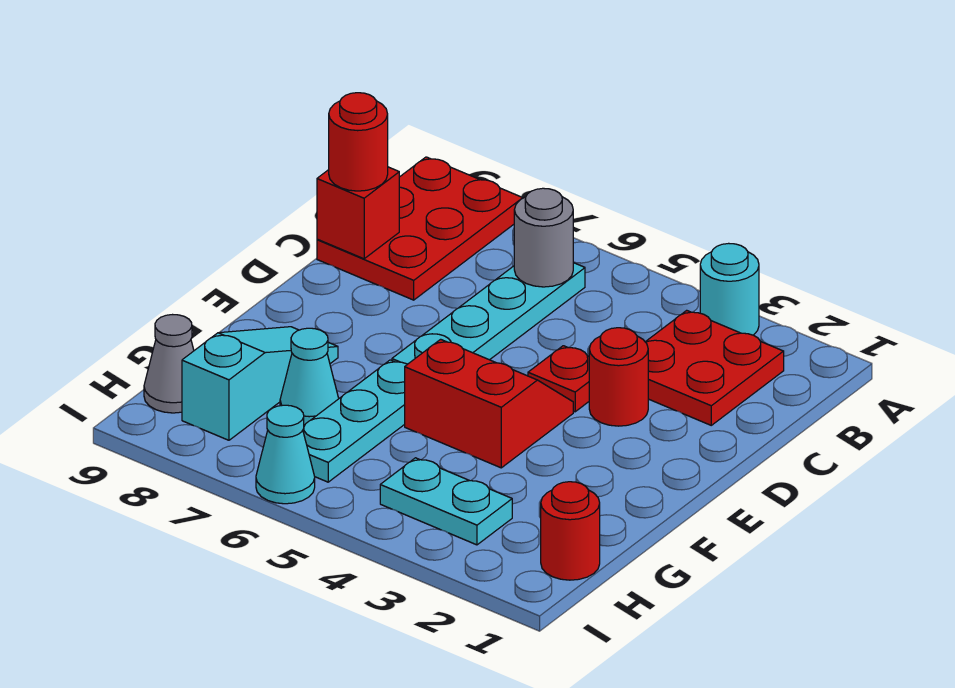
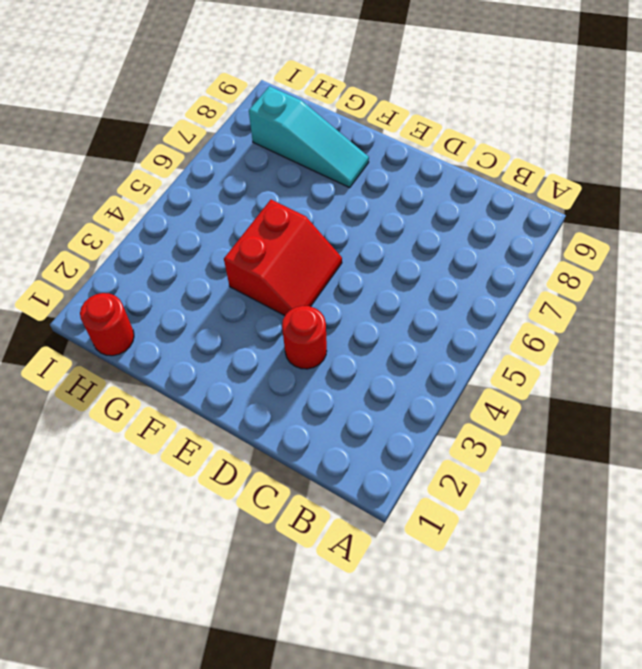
none -> cyan 1x1 round brick [700,243,759,335]
none -> red 2x3 plate [317,157,523,300]
none -> red 2x2 plate [646,310,784,425]

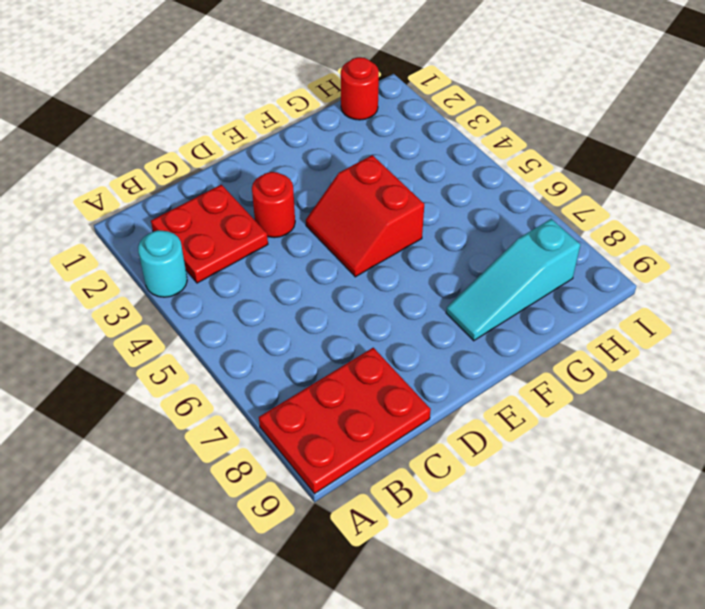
none -> cyan 1x4 plate [392,263,585,364]
none -> red 1x1 plate [528,346,589,412]
none -> cyan 1x3 plate [303,360,407,482]

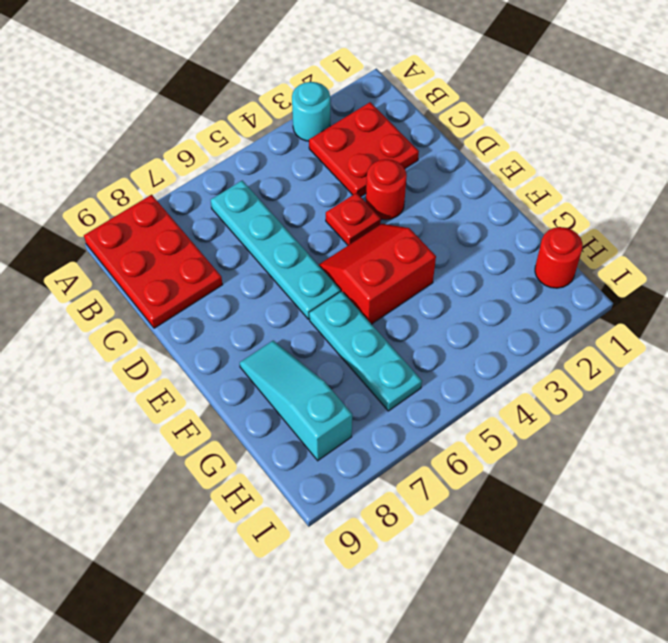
none -> cyan 1x1 cone [280,328,339,425]
none -> cyan 1x2 plate [380,458,512,545]
none -> grey 1x1 cone [144,315,194,413]

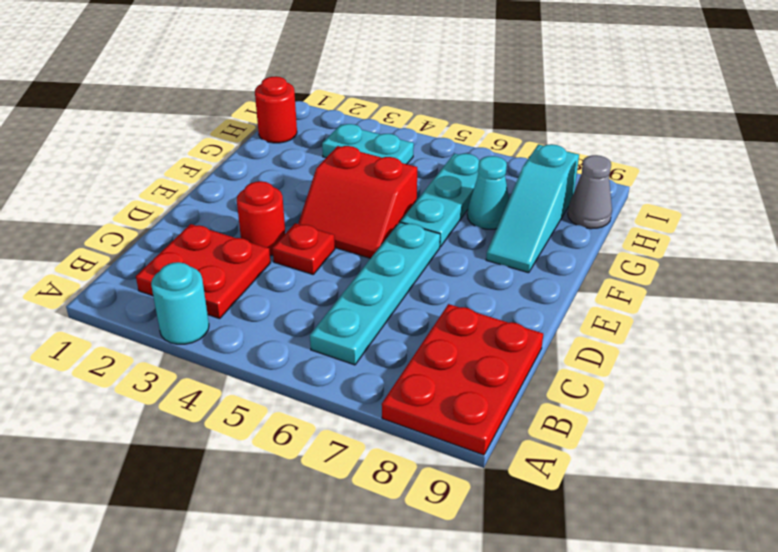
none -> cyan 1x1 cone [256,405,315,504]
none -> grey 1x1 round brick [514,188,573,287]
none -> red 1x1 brick [317,167,399,259]

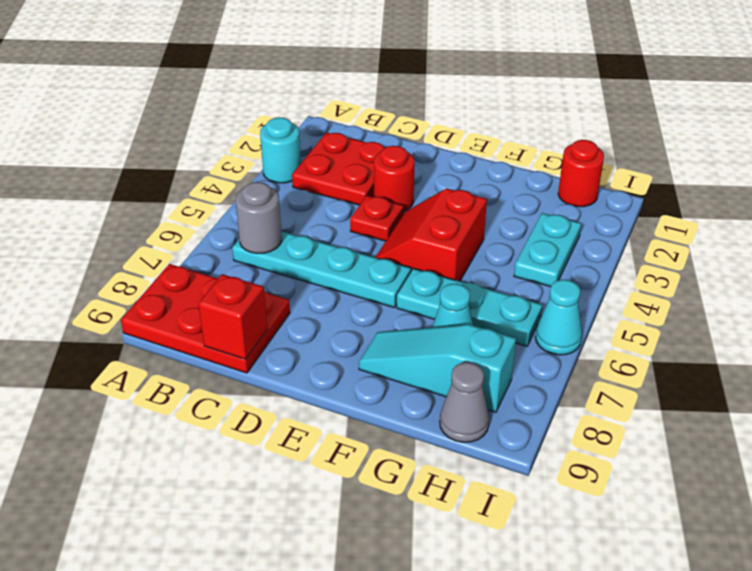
none -> red 1x1 round brick [329,93,388,191]

